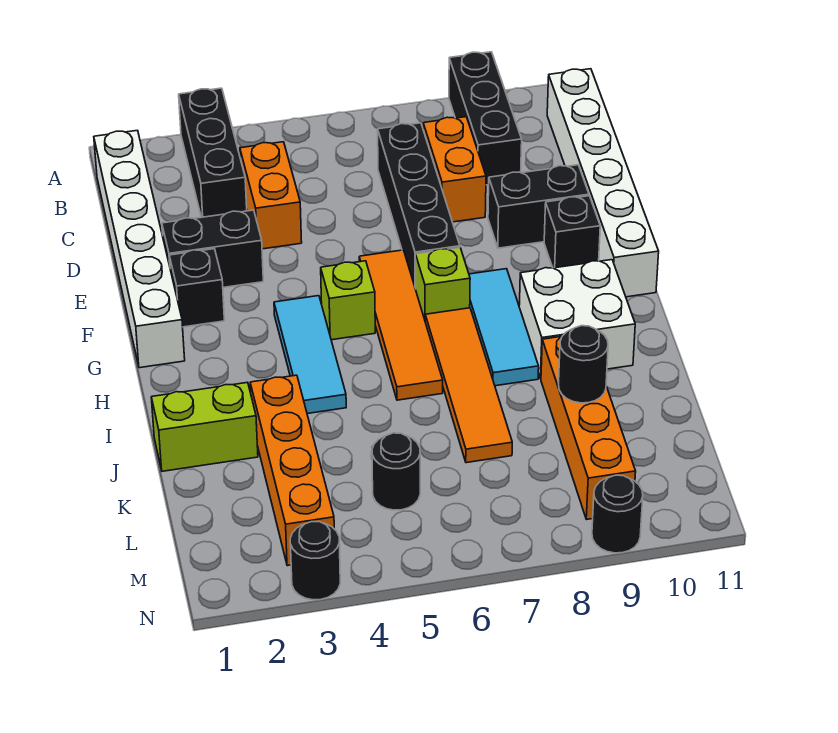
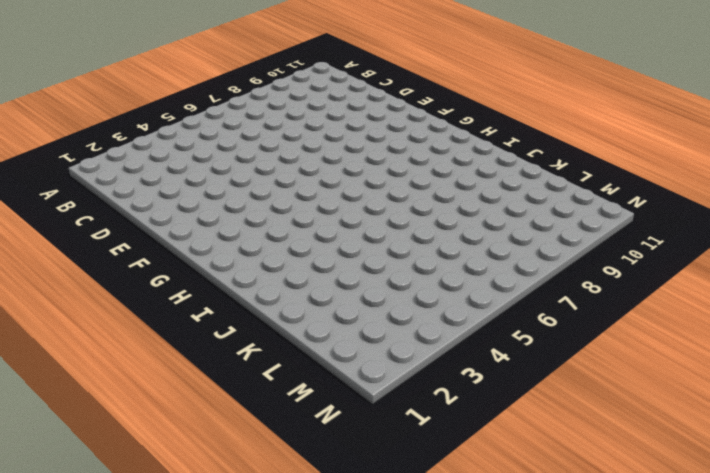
none -> black 1x3 brick [179,88,247,217]
none -> black 1x3 brick [449,52,522,185]
none -> white 1x6 brick [94,130,185,368]

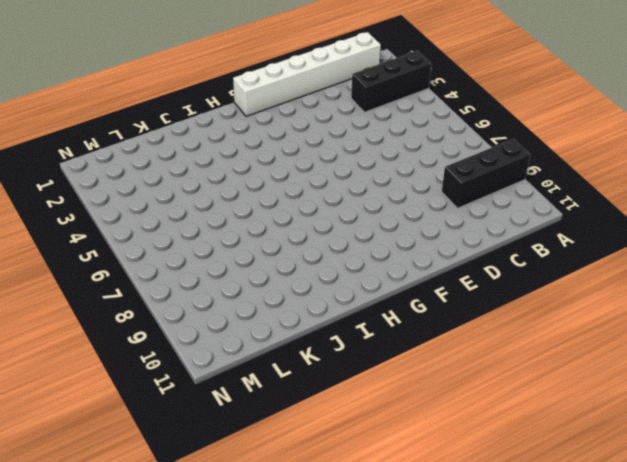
none -> white 1x6 brick [547,69,659,297]
none -> orange 1x2 brick [240,142,302,249]
none -> black 1x4 brick [378,123,460,289]

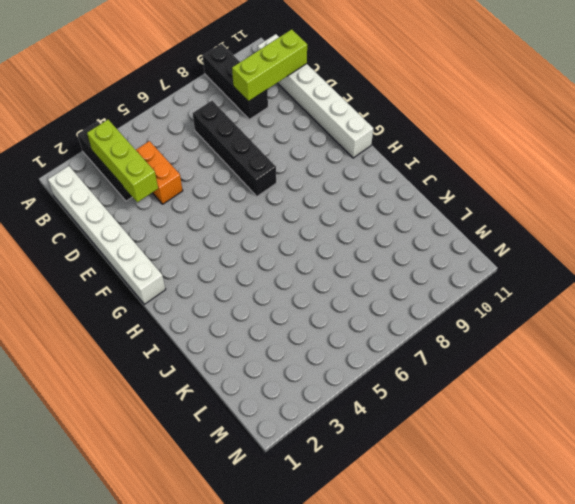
lime 1x3 brick [87,120,158,202] -> none
lime 1x3 brick [232,29,307,102] -> none
none -> orange 1x2 brick [423,117,486,222]
none -> black 1x2 brick [162,210,263,287]
none -> black 1x2 brick [488,165,589,248]

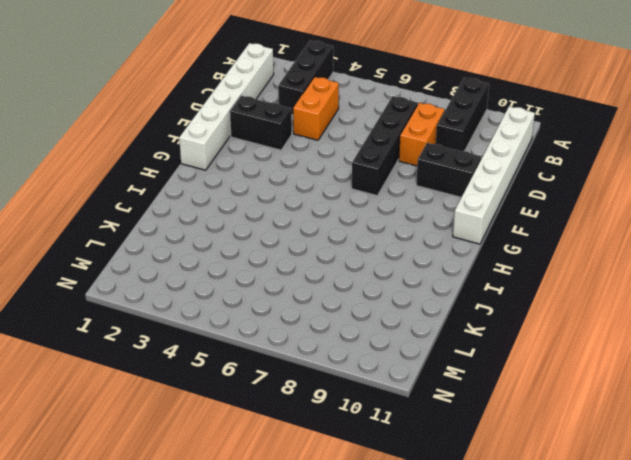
none -> black 1x1 brick [169,249,224,327]
none -> orange 1x4 tile [359,250,443,400]
none -> black 1x1 brick [544,196,600,268]

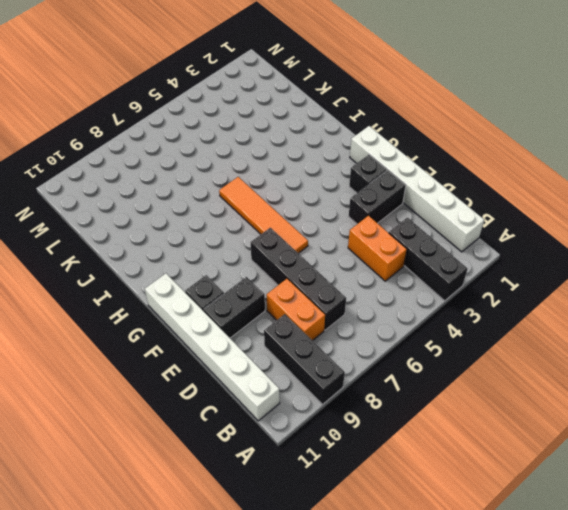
none -> cyan 1x3 tile [274,296,346,414]
none -> lime 1x1 brick [321,261,375,340]
none -> lime 1x1 brick [415,247,470,319]

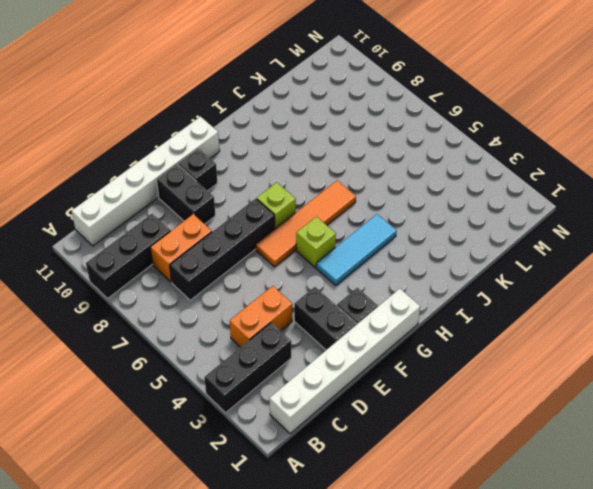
none -> cyan 1x3 tile [469,269,539,386]
none -> orange 1x4 tile [425,308,512,463]
none -> white 2x2 brick [519,260,635,379]

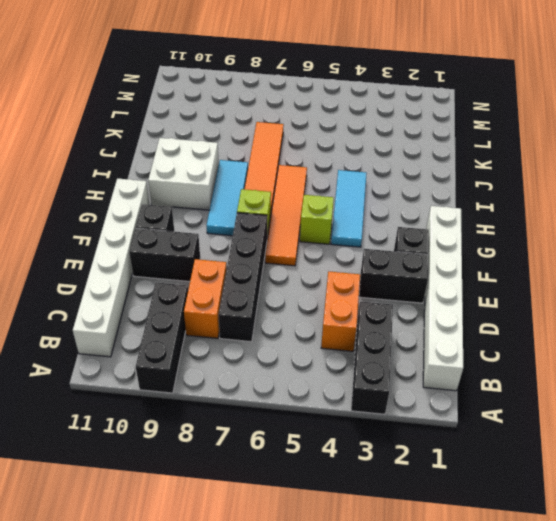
none -> lime 1x2 brick [151,382,258,471]
none -> orange 1x4 brick [250,375,334,566]
none -> orange 1x4 brick [541,336,636,519]

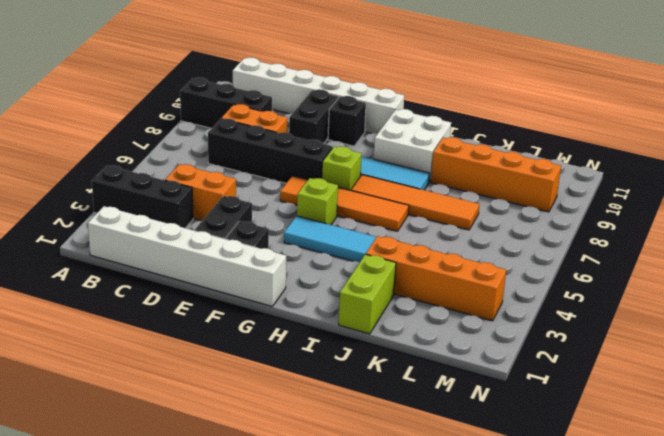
none -> black 1x1 round brick [372,433,420,510]
none -> black 1x1 round brick [290,522,340,600]
none -> black 1x1 round brick [592,475,643,553]

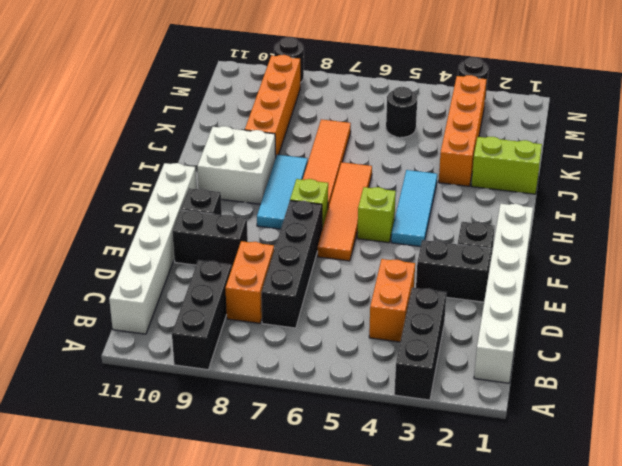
none -> black 1x1 round brick [559,326,608,403]

